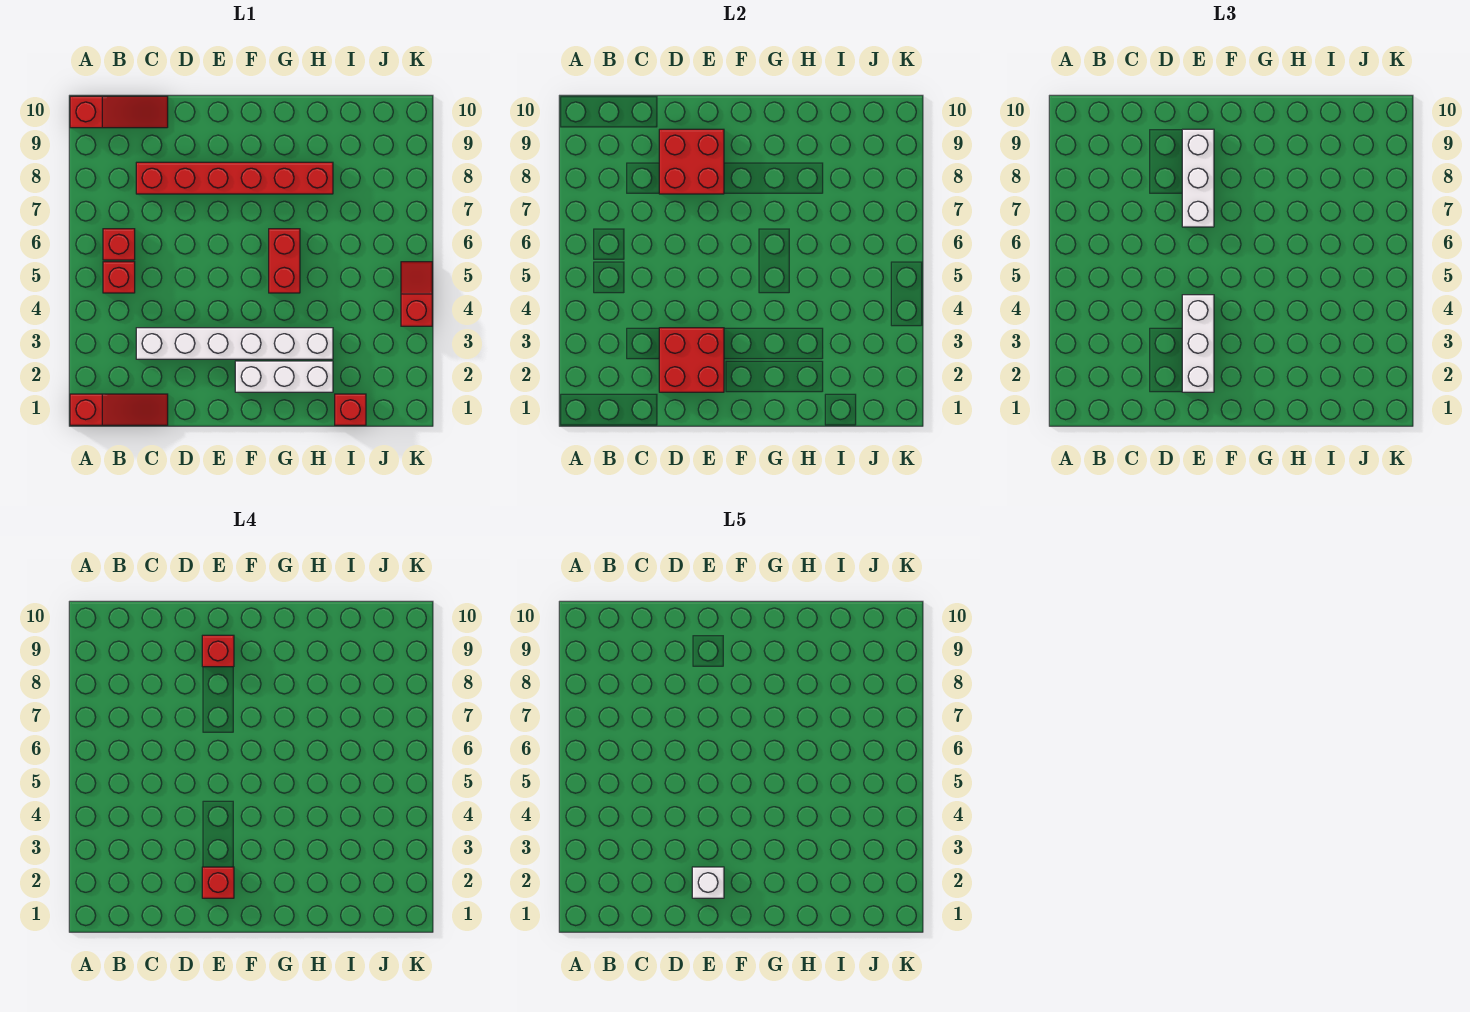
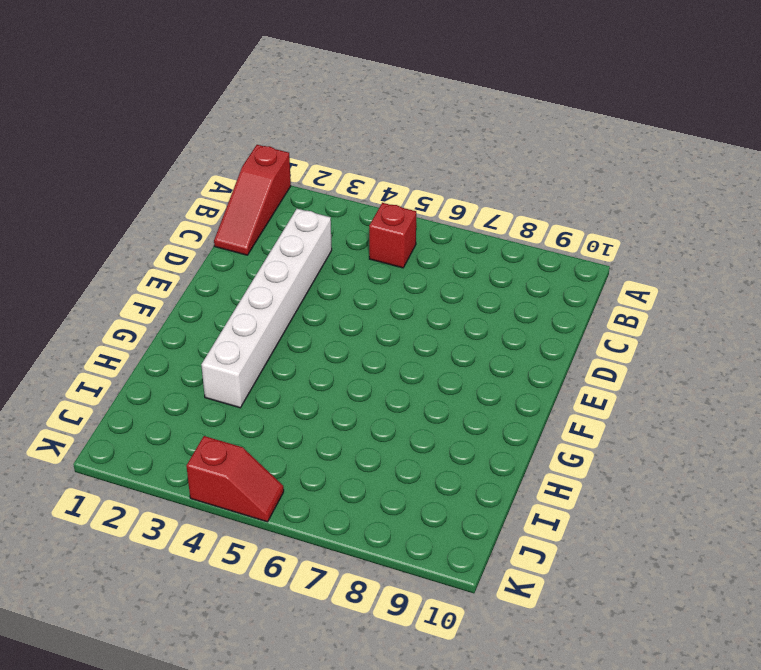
none -> red 1x3 slope [70,96,168,128]
none -> red 1x1 brick [103,229,135,260]
none -> red 1x6 brick [136,162,333,194]

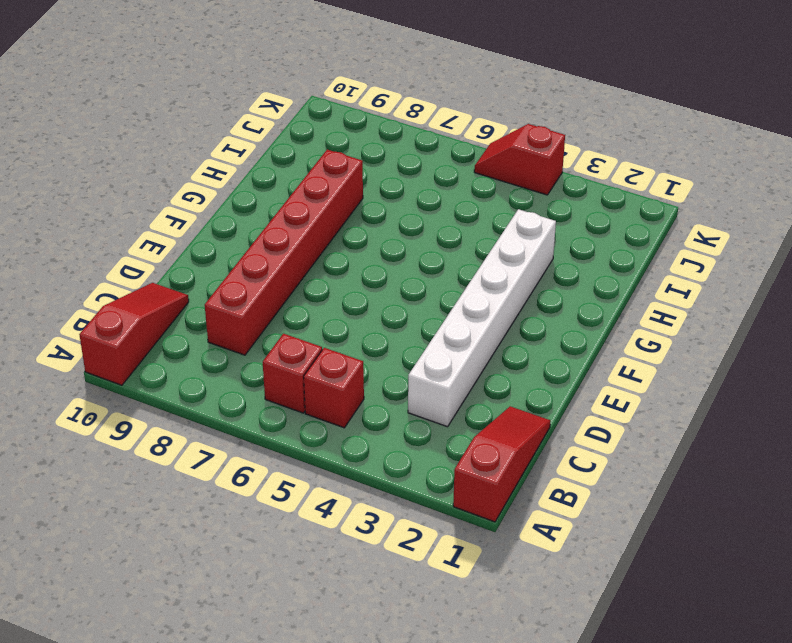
none -> white 1x3 brick [235,361,333,392]
none -> red 1x2 brick [269,229,300,293]
none -> red 1x1 brick [335,394,366,425]

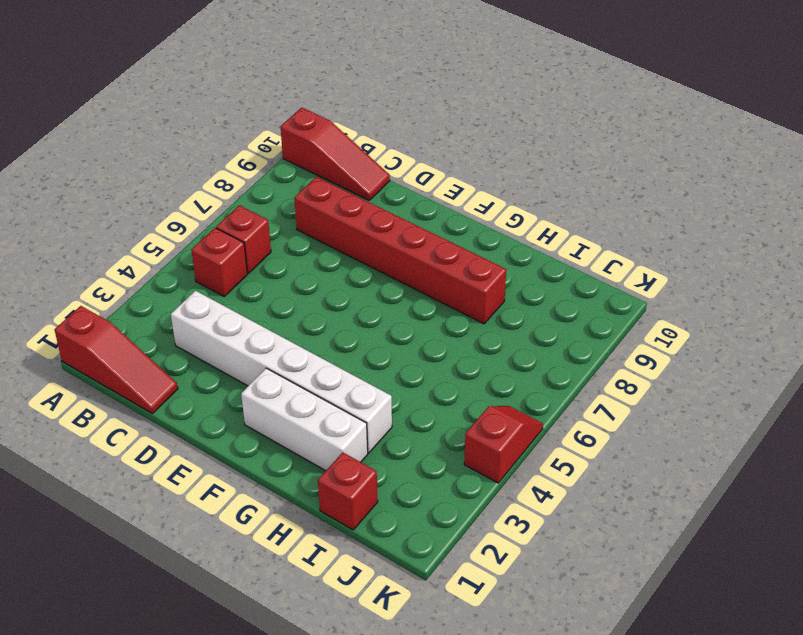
none -> red 1x2 brick [269,229,300,293]
none -> red 2x2 brick [659,328,724,392]
none -> red 2x2 brick [659,129,724,194]

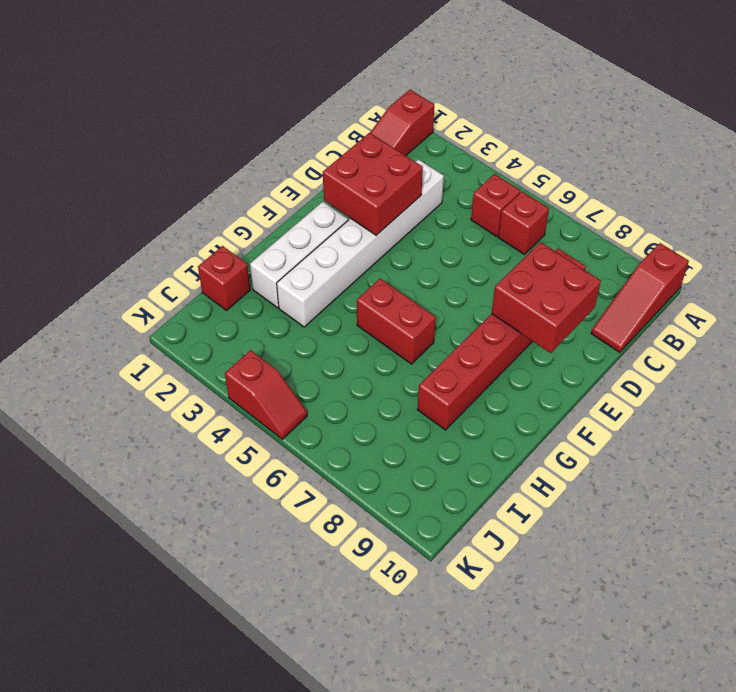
none -> white 1x3 brick [1182,295,1214,392]
none -> white 1x3 brick [1182,129,1214,227]
none -> red 1x1 brick [202,867,234,898]

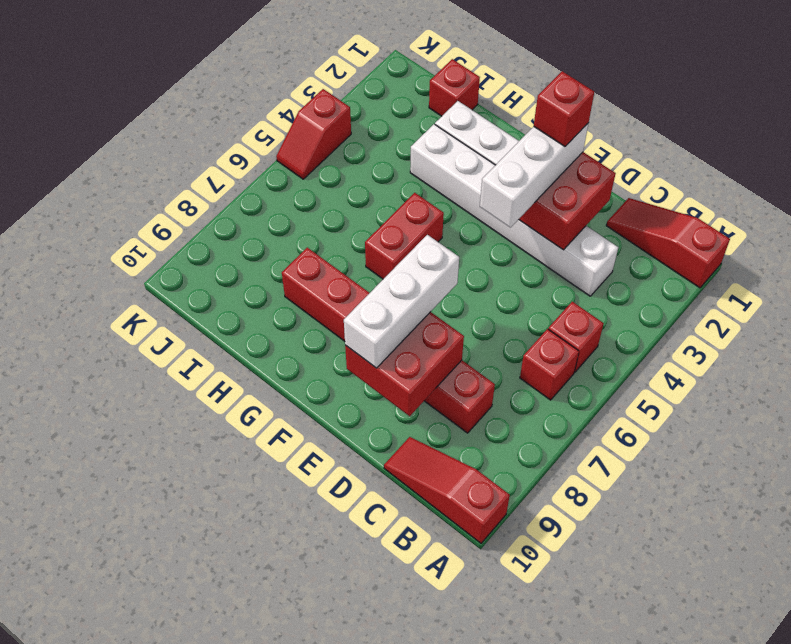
none -> red 1x1 brick [202,635,234,667]
none -> white 1x1 brick [692,867,724,898]

